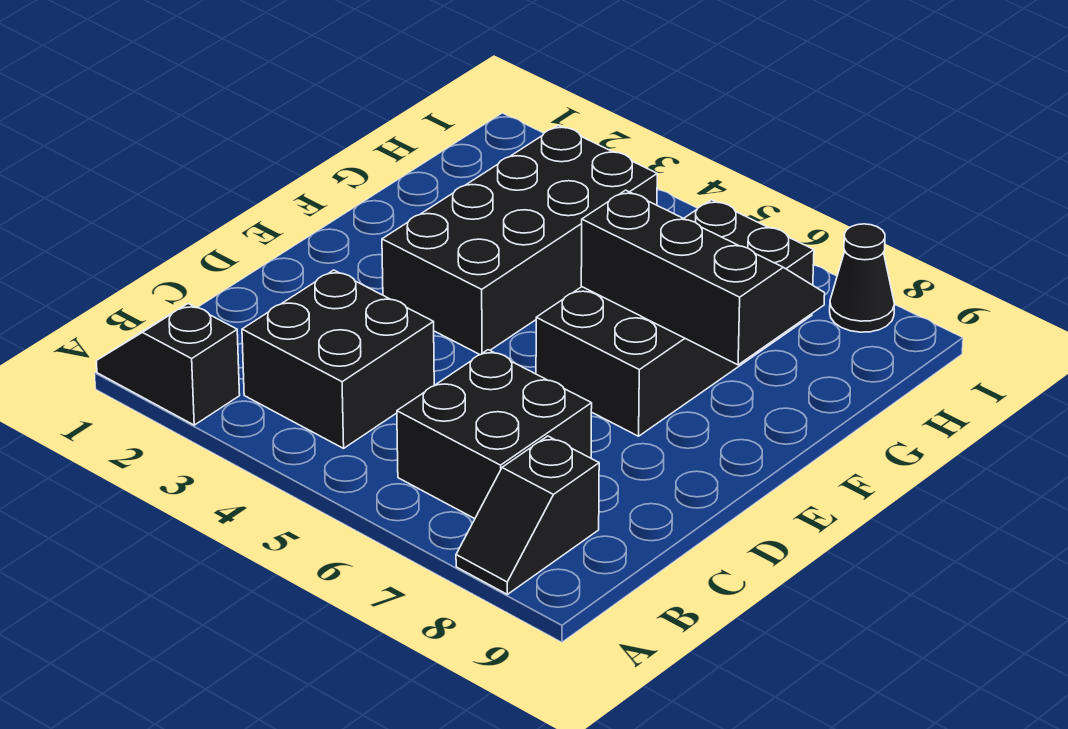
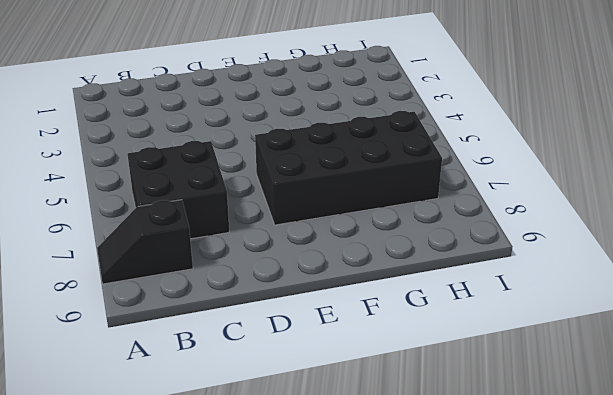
none -> black 1x2 slope [96,304,240,425]
none -> black 2x2 brick [242,270,434,448]

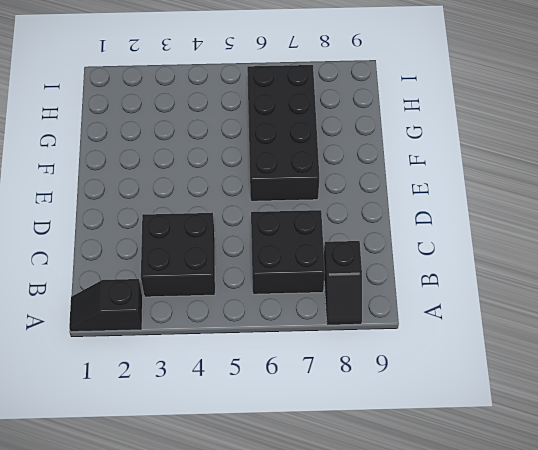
none -> black 2x4 brick [382,125,657,355]
none -> black 1x1 cone [830,224,895,332]

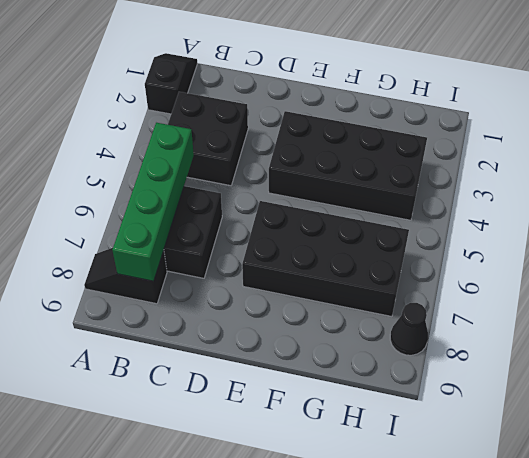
green 1x4 brick [112,123,194,281] -> none
none -> black 2x3 slope [581,190,825,365]

